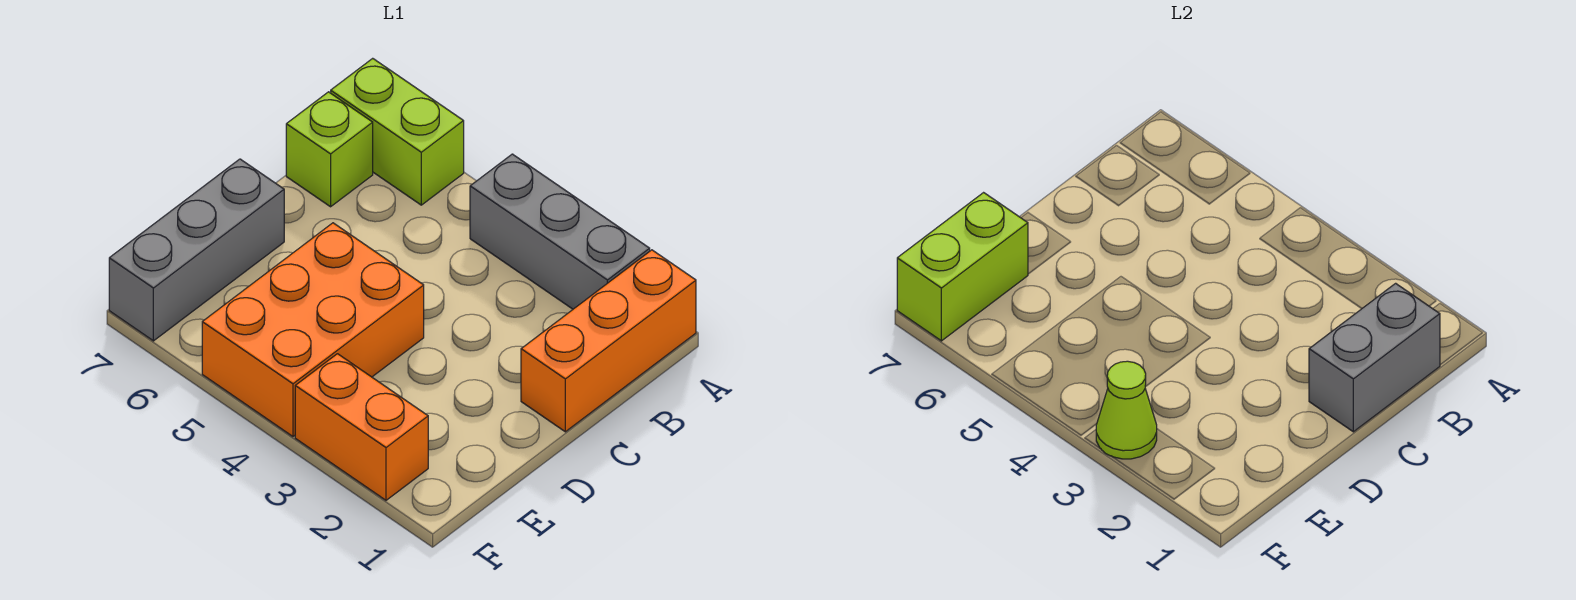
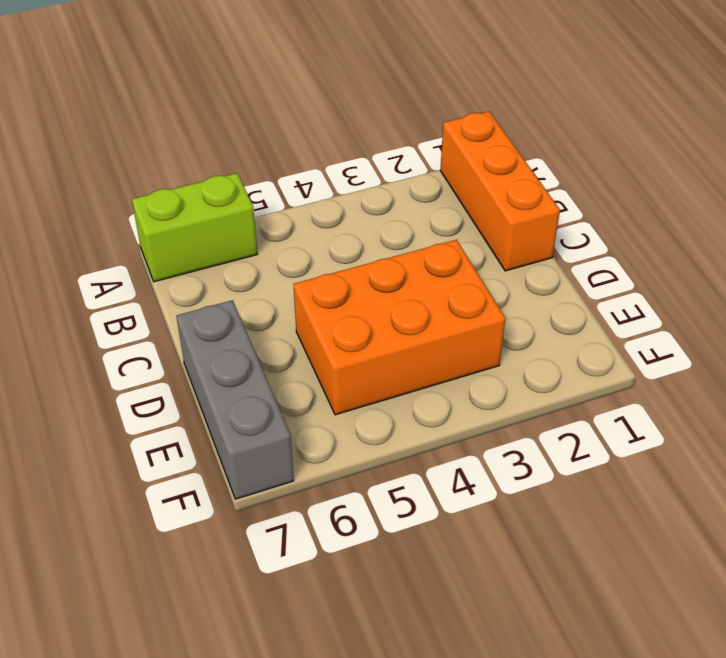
orange 2x3 brick [293,240,505,415] -> orange 2x3 brick turned to [202,223,424,436]
none -> grey 1x3 brick [470,154,650,309]
none -> lime 1x1 brick [286,92,373,207]

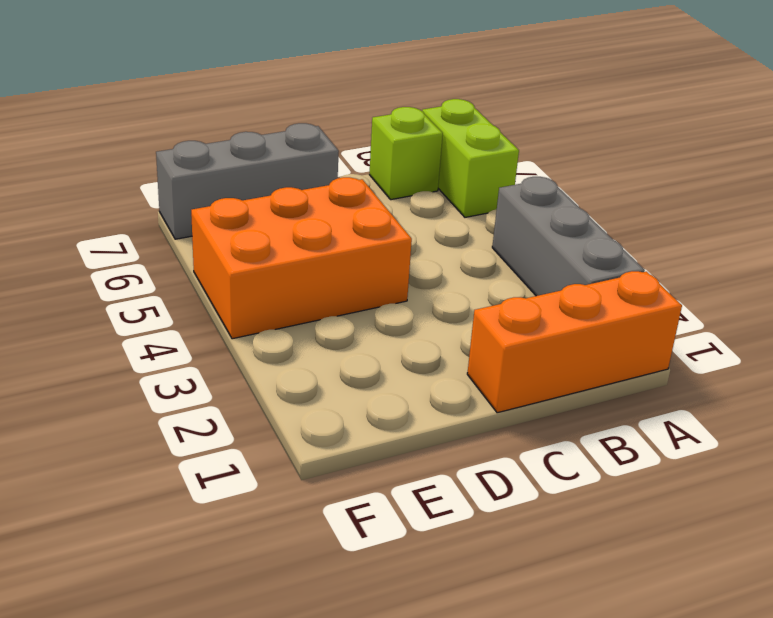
none -> orange 1x2 brick [295,354,428,500]
none -> grey 1x2 brick [1309,283,1440,432]

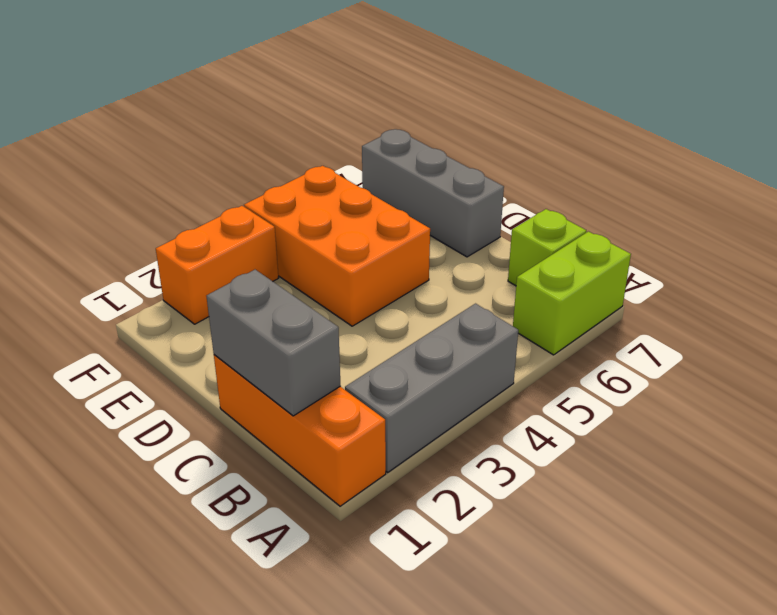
none -> lime 1x2 brick [897,193,1028,341]
none -> lime 1x1 cone [1096,361,1157,459]

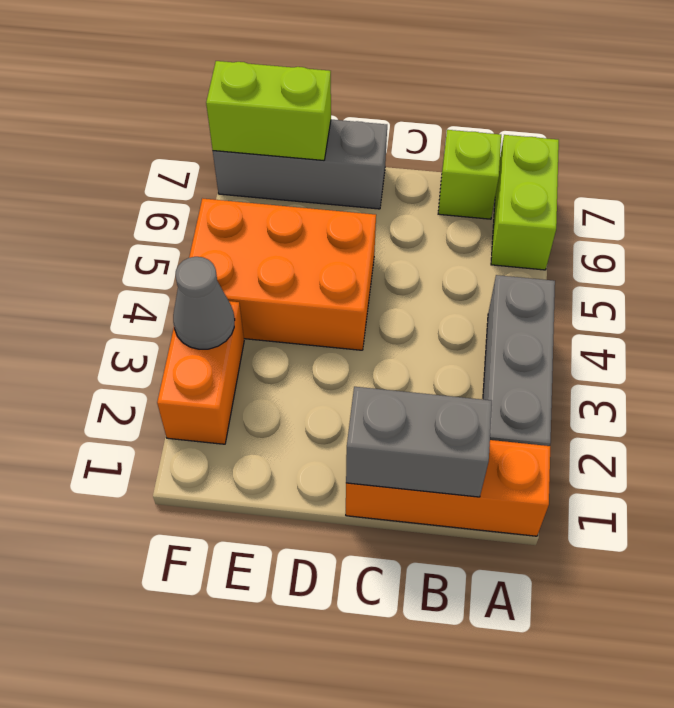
grey 1x1 cone [173,257,235,349] -> lime 1x1 cone [1096,361,1157,459]

